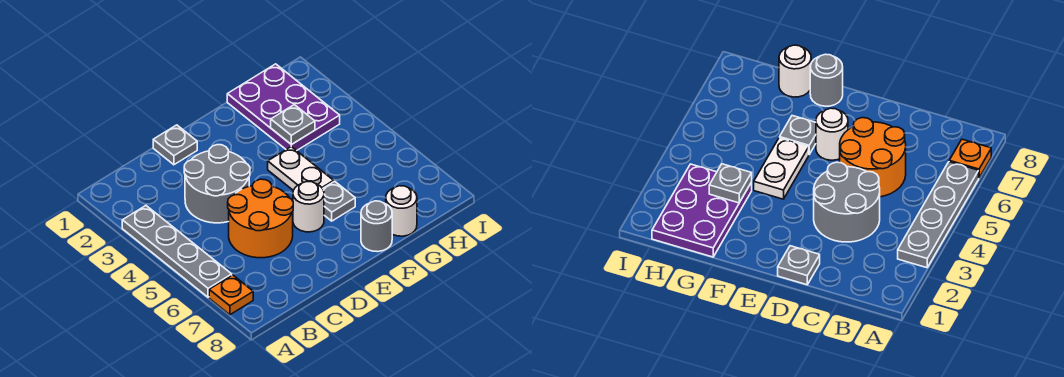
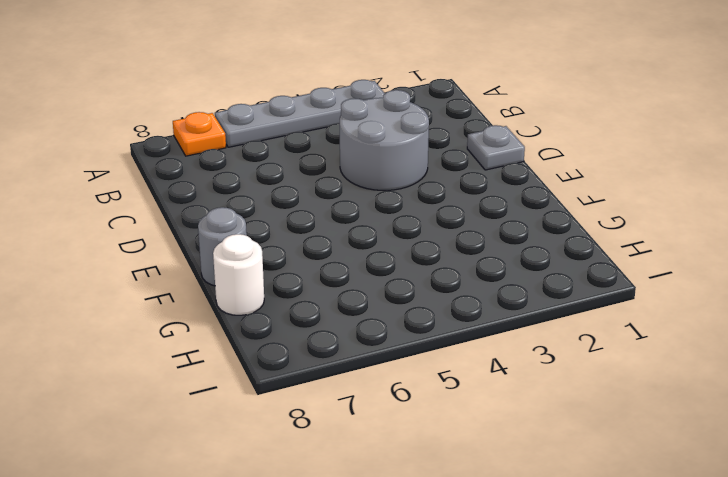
none -> orange 2x2 round brick [228,179,293,258]
none -> white 1x1 round brick [293,182,324,232]
none -> white 1x2 plate [268,147,334,190]

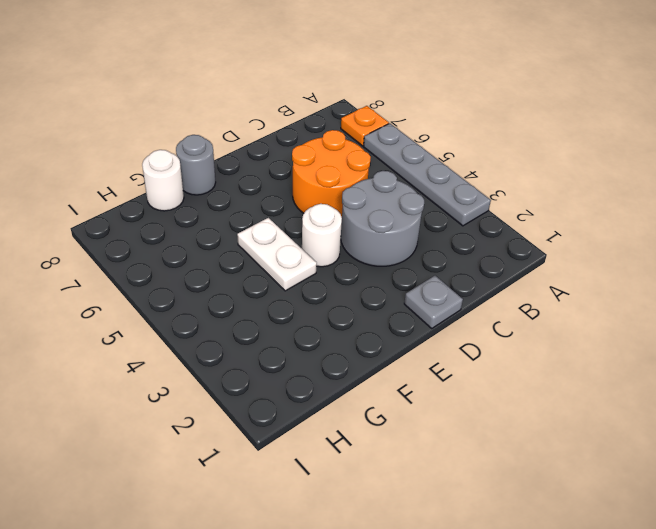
white 1x1 round brick [302,204,342,267] -> white 1x1 round brick moved to [293,182,324,232]
none -> grey 1x1 plate [323,181,355,221]
none -> purple 2x3 plate [227,64,340,151]
none -> grey 1x1 plate [271,105,315,145]

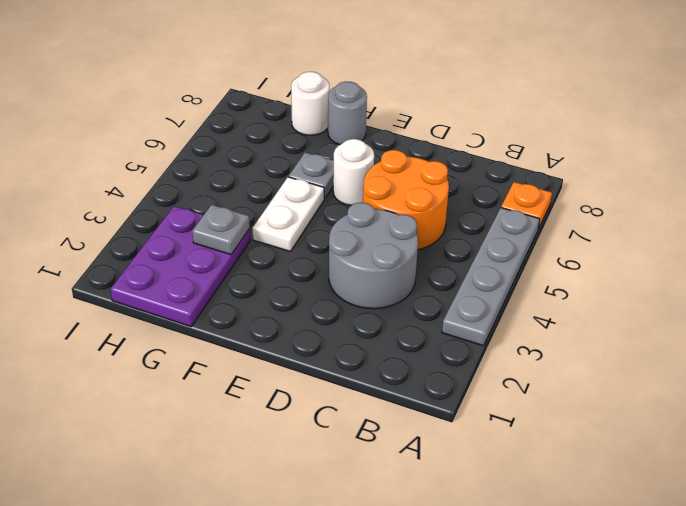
none -> grey 1x1 plate [153,125,197,165]

